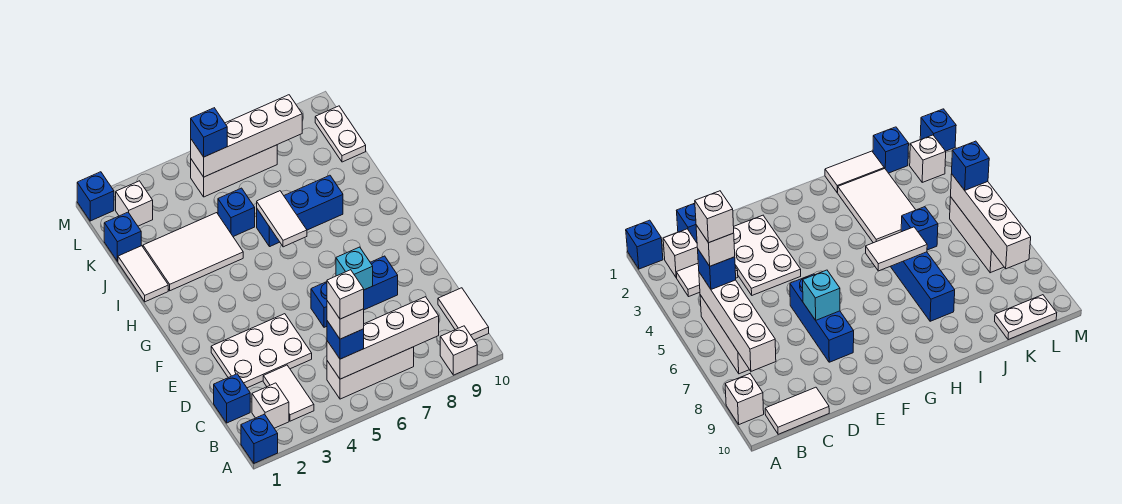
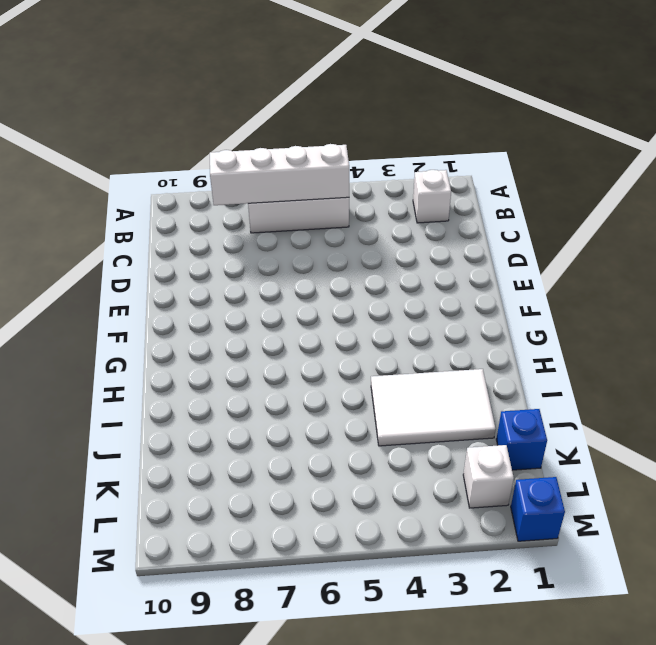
none -> blue 1x1 brick [241,414,278,463]
none -> white 1x1 brick [440,326,477,375]
none -> white 1x2 tile [263,365,314,421]

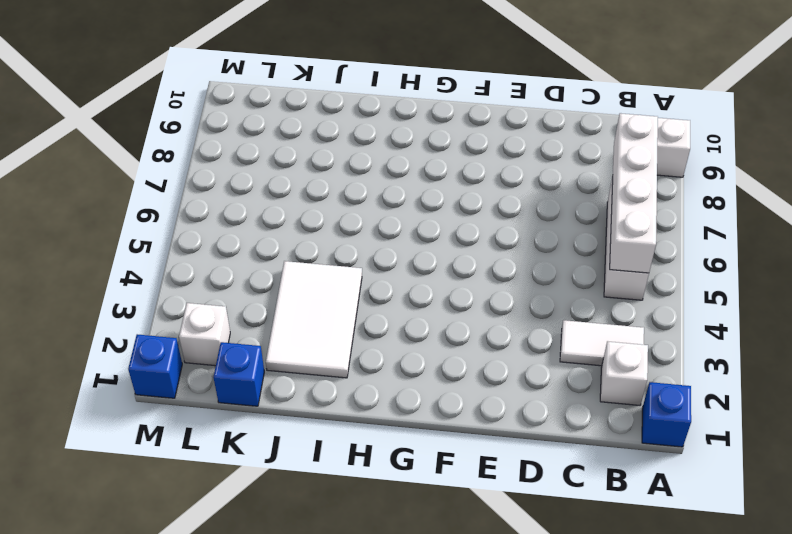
none -> white 1x2 tile [438,288,489,340]
none -> blue 1x1 brick [214,374,250,423]
none -> white 2x3 plate [211,314,312,388]

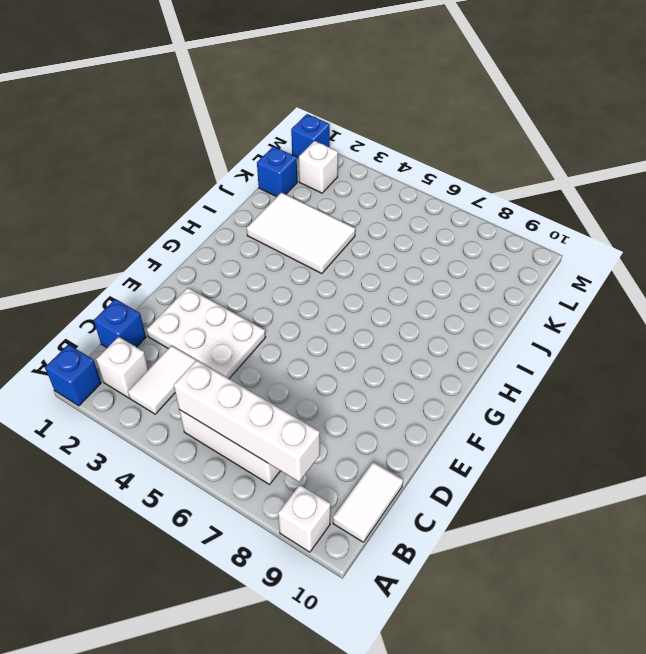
none -> blue 1x3 brick [311,256,398,327]
none -> white 1x2 tile [118,246,168,302]
none -> blue 1x3 brick [257,175,343,247]

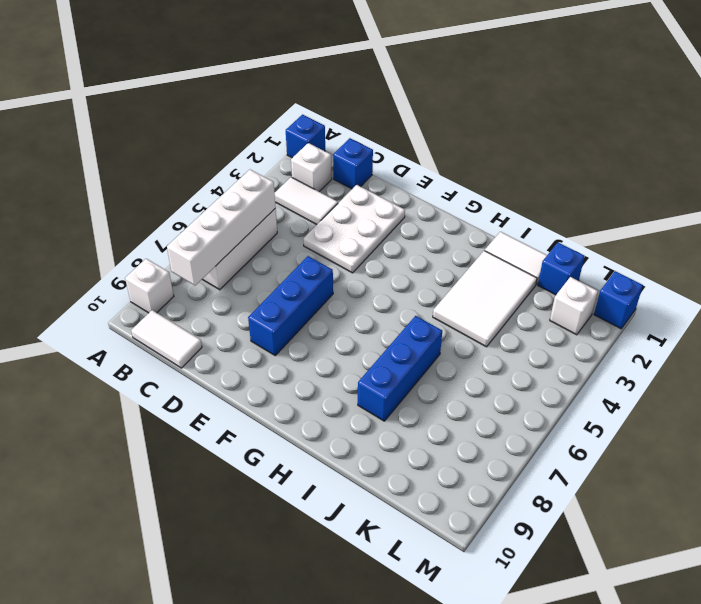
none -> blue 1x1 brick [218,188,255,237]
none -> white 1x2 plate [315,106,366,162]
none -> white 1x3 brick [191,145,277,197]

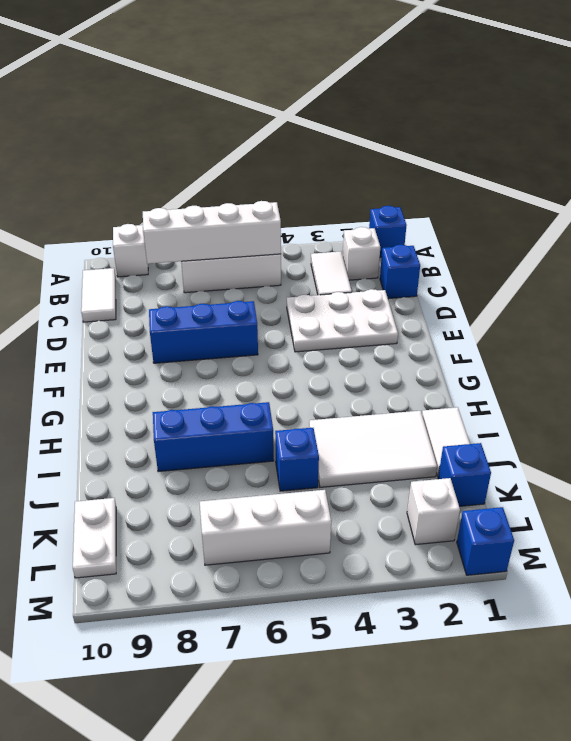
none -> cyan 1x1 brick [336,247,373,290]
none -> white 1x2 tile [257,191,307,247]
none -> white 1x4 brick [191,95,302,177]

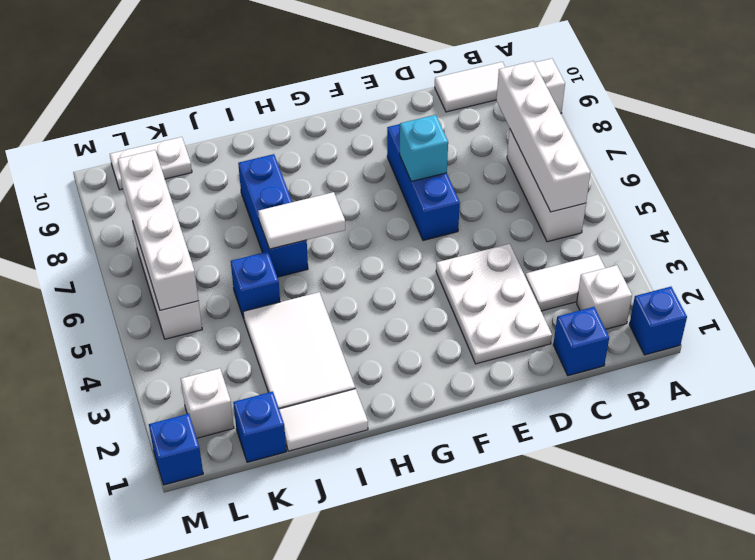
none -> blue 1x1 brick [327,321,364,359]
none -> blue 1x1 brick [191,108,227,157]
none -> white 1x1 brick [327,301,364,339]

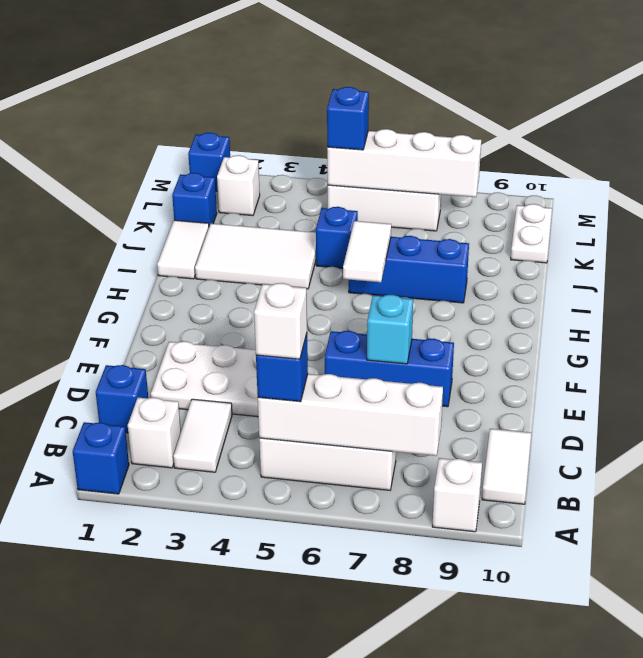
none -> white 1x1 brick [327,270,364,319]

